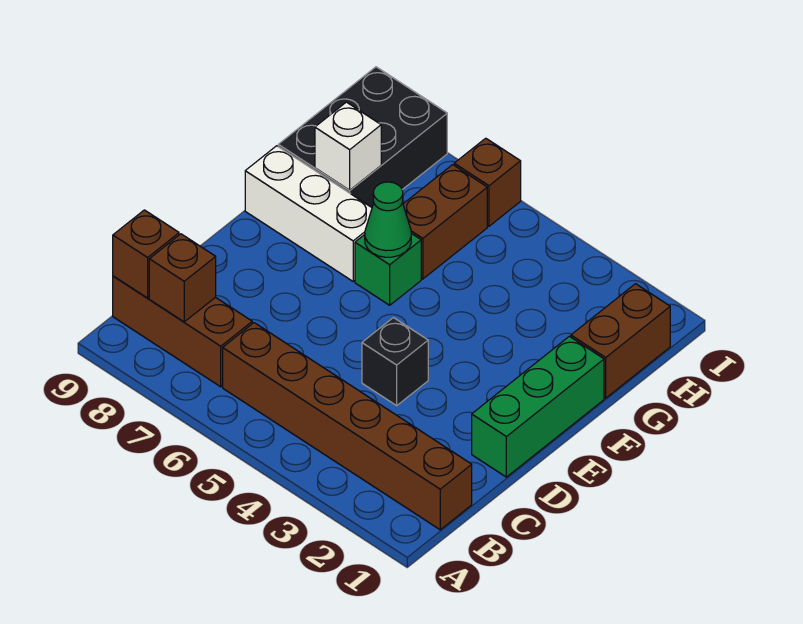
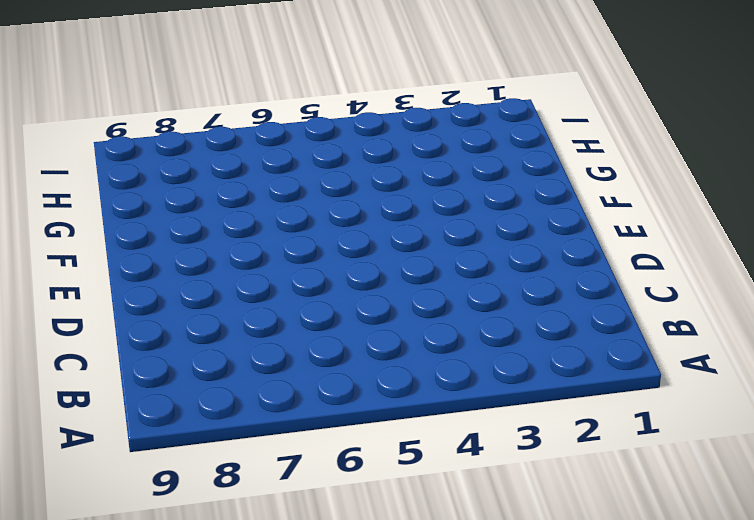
none -> brown 1x6 brick [223,323,472,530]
none -> brown 1x3 brick [113,276,252,387]
none -> green 1x3 brick [472,336,604,477]

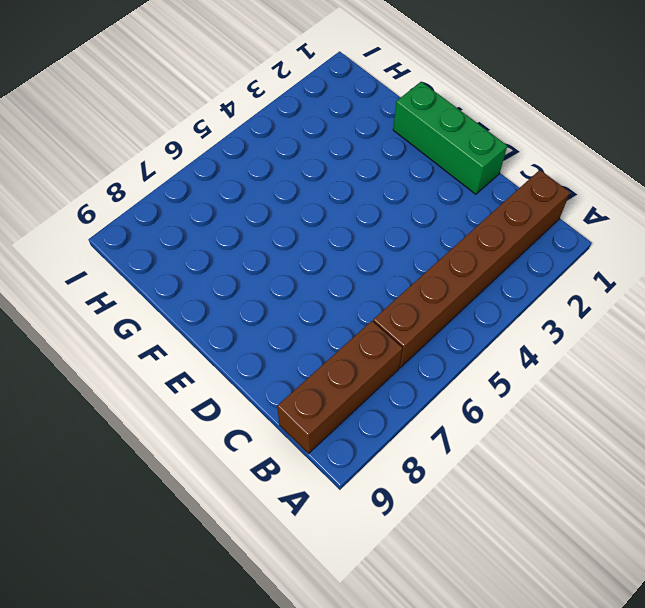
none -> black 1x1 brick [362,318,428,405]
none -> green 1x1 brick [355,233,421,305]
none -> white 1x3 brick [245,146,372,281]

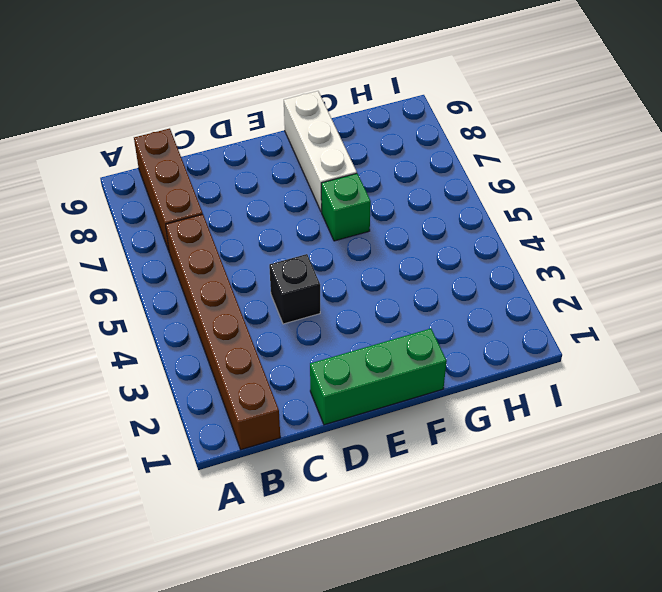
none -> brown 1x2 brick [571,284,670,398]
none -> brown 1x2 brick [403,165,487,279]
none -> black 2x3 brick [278,67,447,207]

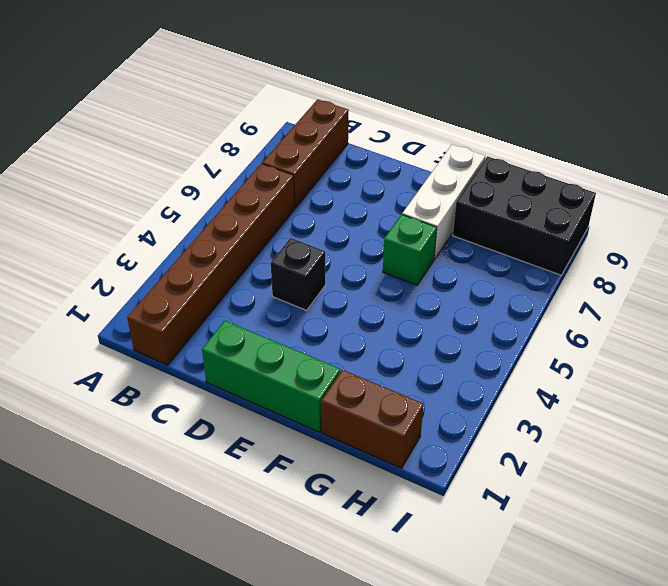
none -> brown 1x2 brick [403,165,487,279]
none -> brown 1x1 brick [454,138,521,226]
none -> brown 1x1 brick [149,234,216,322]

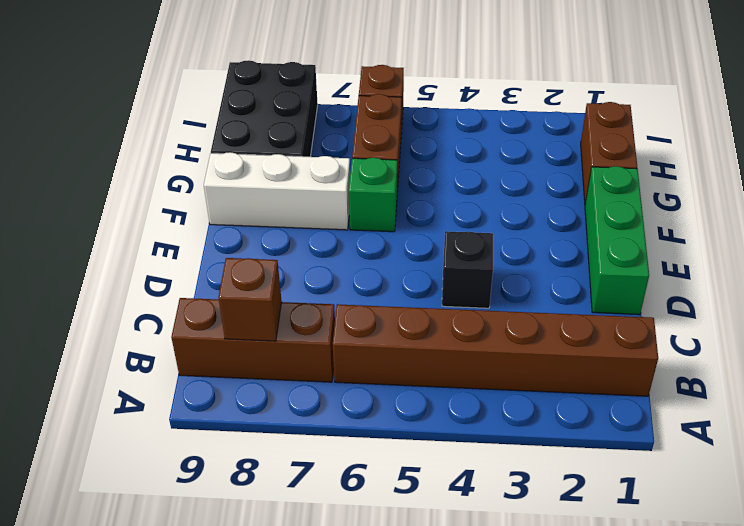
none -> brown 1x1 brick [113,210,179,298]
none -> green 1x1 cone [365,182,411,257]
none -> white 1x1 brick [315,102,381,190]

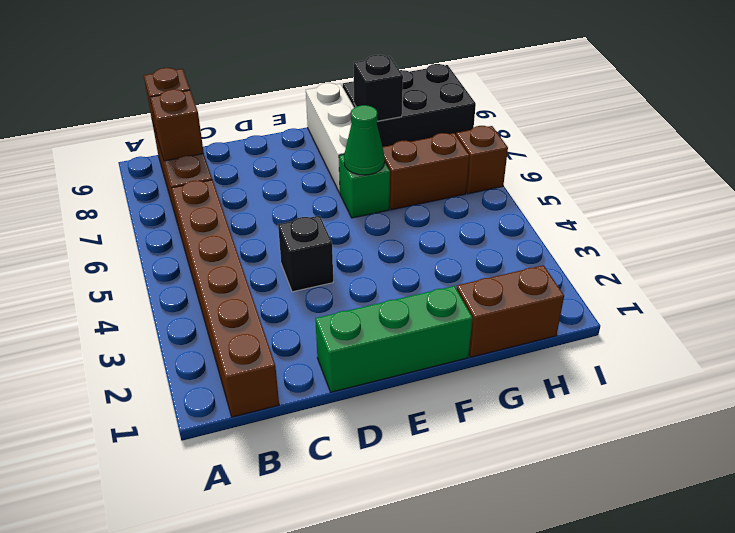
black 1x1 brick [354,55,403,121] -> white 1x1 brick [315,102,381,190]

